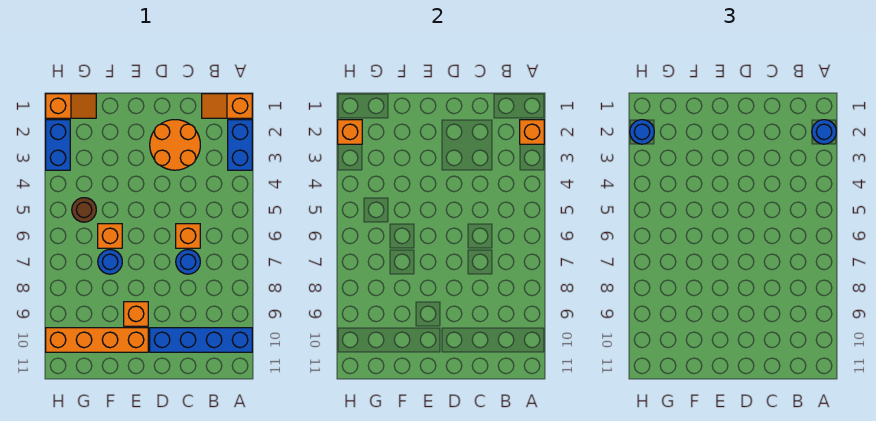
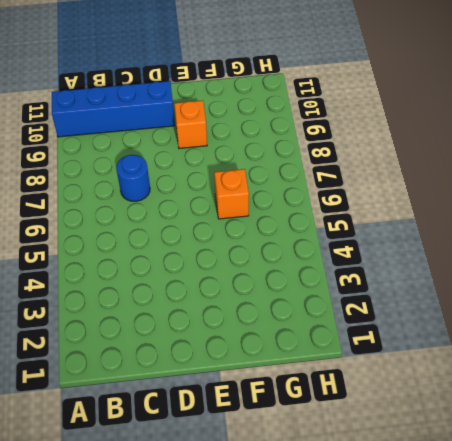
none -> orange 1x2 slope [202,94,252,118]
none -> blue 1x2 brick [228,120,252,170]
none -> orange 2x2 round brick [150,120,200,170]

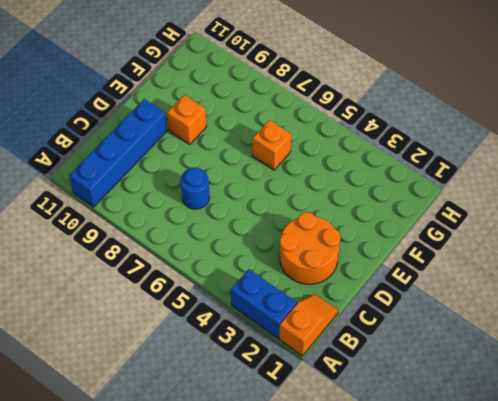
none -> orange 1x1 brick [176,224,200,248]
none -> orange 1x4 brick [46,328,148,352]
none -> blue 1x1 round brick [98,250,122,274]

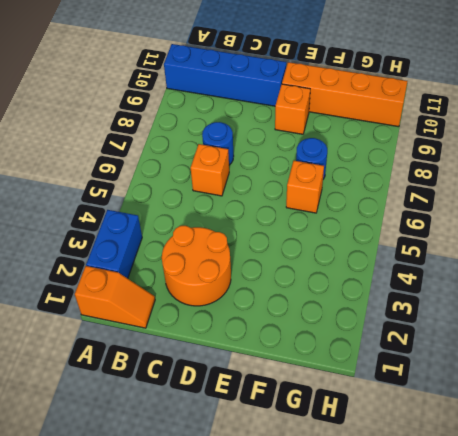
none -> orange 1x2 slope [46,94,96,118]
none -> brown 1x1 round brick [72,198,96,222]
none -> blue 1x2 brick [46,120,70,170]

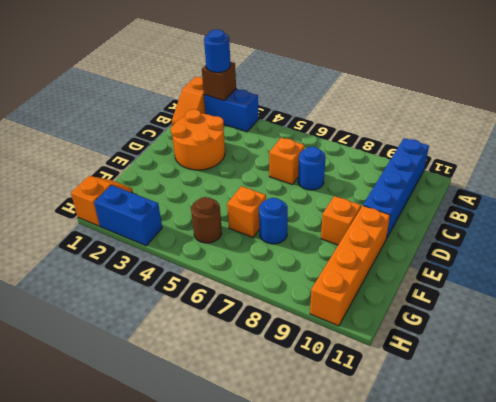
brown 1x1 brick [202,62,236,101] -> orange 1x1 brick [520,120,544,144]
none -> orange 1x1 brick [338,120,362,144]
none -> blue 1x1 round brick [630,120,654,144]

